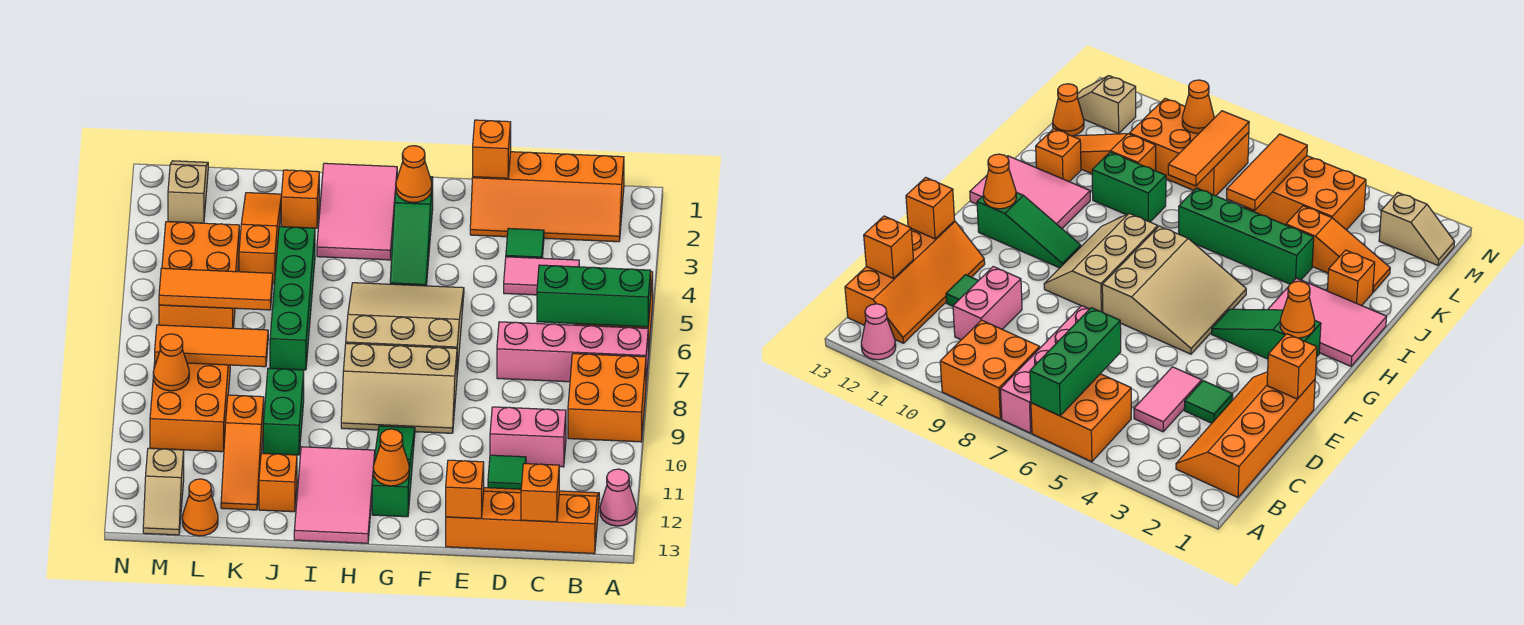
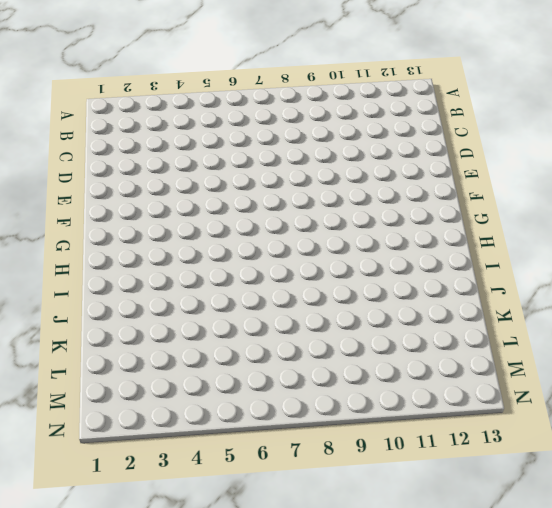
none -> orange 2x2 brick [1031,374,1131,462]
none -> pink 1x4 brick [497,322,648,382]
none -> orange 2x2 brick [568,354,646,442]
none -> pink 1x1 cone [600,469,636,526]

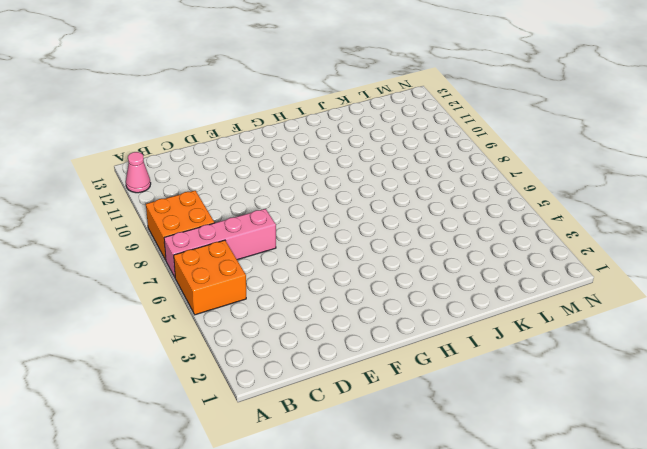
none -> orange 2x4 slope [470,152,624,242]
none -> orange 2x4 slope [446,488,599,554]
none -> pink 1x2 tile [504,257,579,295]
none -> pink 1x2 brick [490,407,566,467]

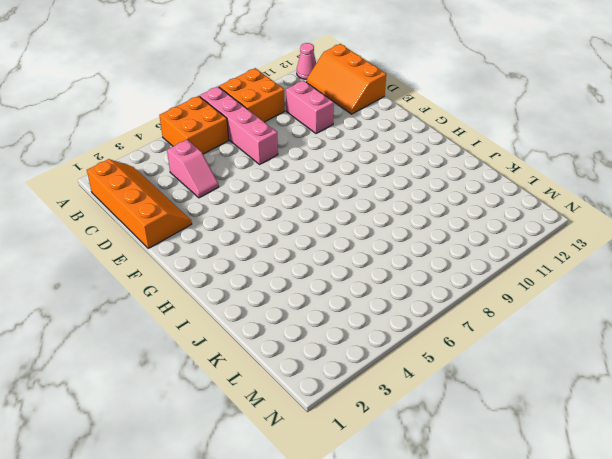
orange 2x3 slope [307,44,386,114] -> orange 2x4 slope [446,488,599,554]
pink 1x2 slope [167,140,219,198] -> pink 1x2 tile [504,257,579,295]
none -> green 1x1 tile [506,228,544,258]
none -> green 1x1 tile [488,455,526,489]
none -> tan 3x3 slope [346,283,464,373]
none -> tan 2x3 slope [341,343,457,433]

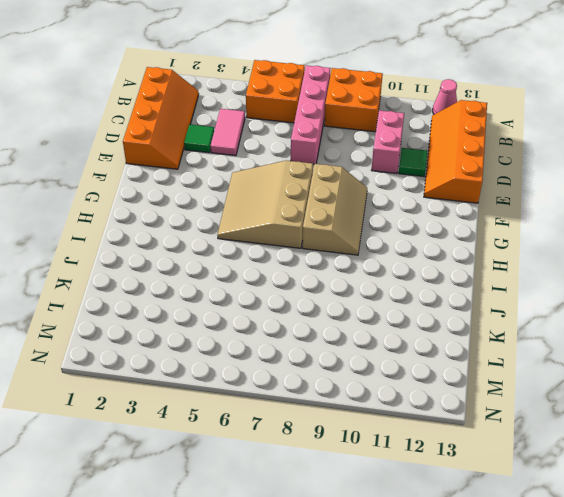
none -> green 1x3 slope [390,175,433,286]
none -> green 1x3 slope [372,426,415,517]
none -> pink 2x3 tile [317,163,397,260]
none -> pink 2x3 tile [294,447,375,543]

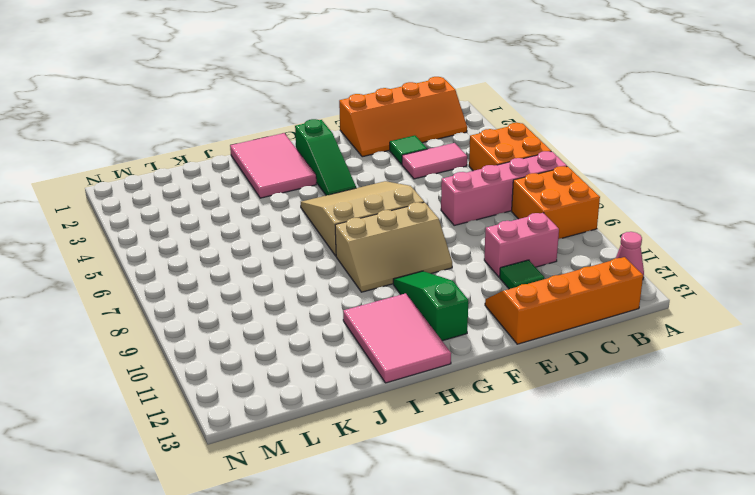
none -> orange 1x1 brick [281,170,319,228]
none -> green 1x4 brick [270,227,315,370]
none -> green 1x2 brick [263,368,304,455]
none -> orange 1x1 brick [259,453,297,512]

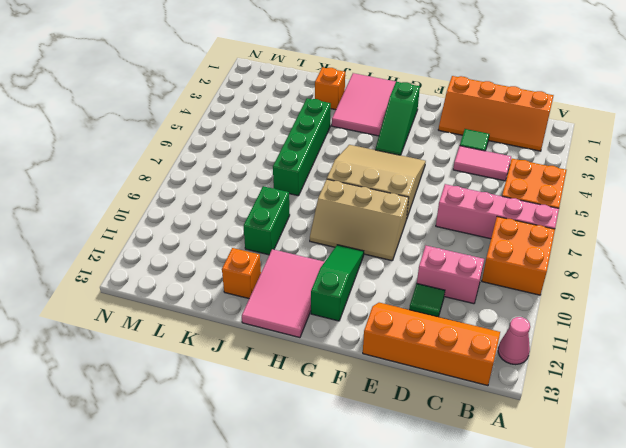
none -> orange 1x3 slope [239,193,282,283]
none -> orange 1x3 slope [221,395,264,510]
none -> orange 2x3 brick [159,222,239,328]
none -> orange 2x3 brick [150,362,230,452]

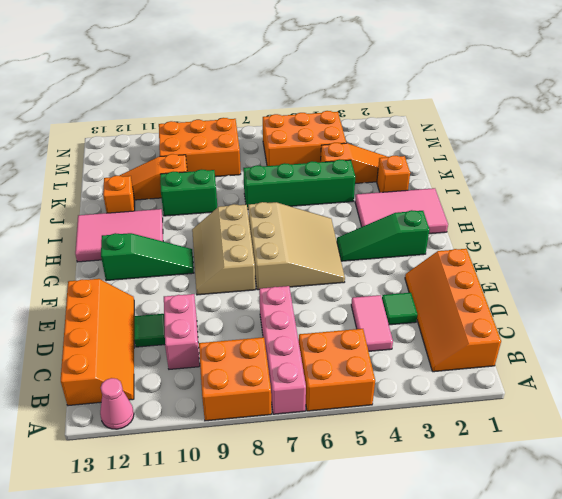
none -> orange 1x1 cone [182,479,218,536]
none -> tan 1x2 slope [168,161,208,223]
none -> tan 1x2 slope [143,448,184,535]
none -> green 1x3 brick [537,265,651,327]

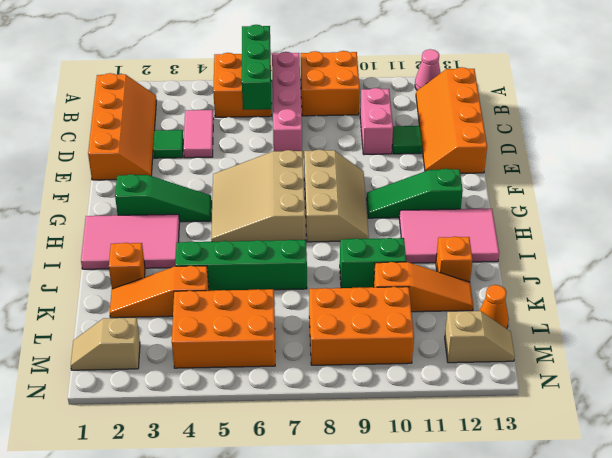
none -> orange 1x1 brick [521,464,559,522]
none -> orange 1x1 brick [473,120,511,178]
none -> orange 1x1 brick [446,460,484,518]
none -> orange 1x1 cone [396,146,432,202]

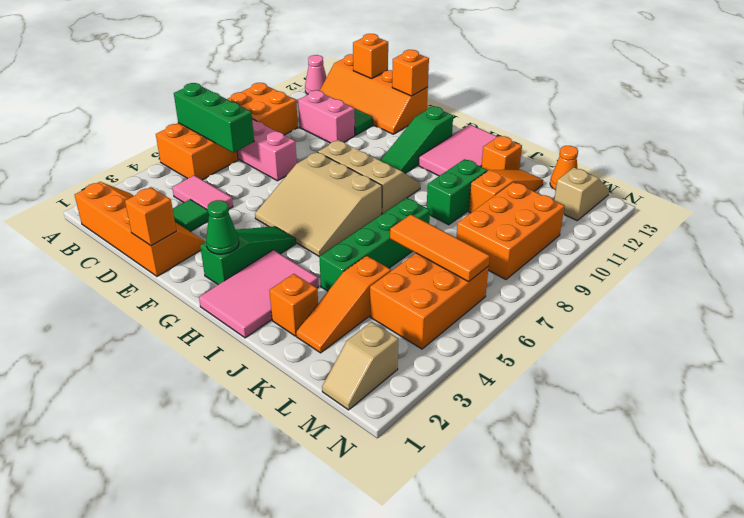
green 1x1 cone [206,200,239,254] -> orange 1x1 cone [396,146,432,202]
none -> orange 1x1 cone [373,429,409,486]
none -> orange 1x3 tile [155,325,268,367]
none -> orange 1x1 cone [153,334,189,391]

